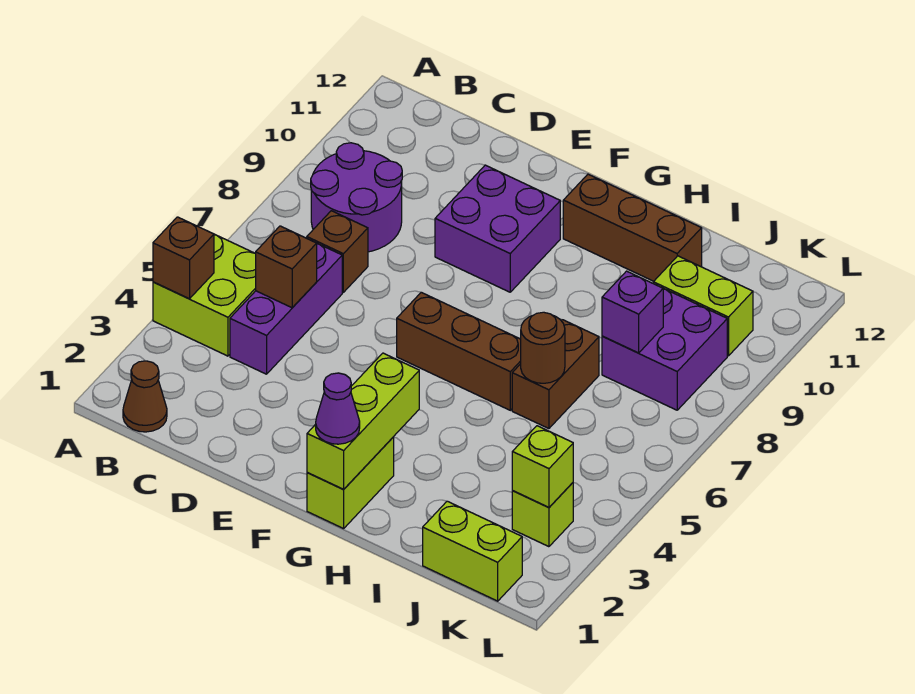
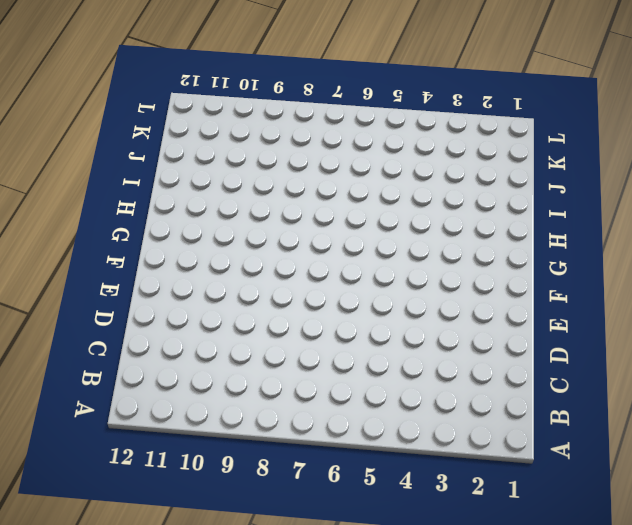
none -> lime 2x2 brick [153,234,256,356]
none -> brown 1x1 cone [123,361,167,432]
none -> purple 2x2 round brick [311,143,402,252]

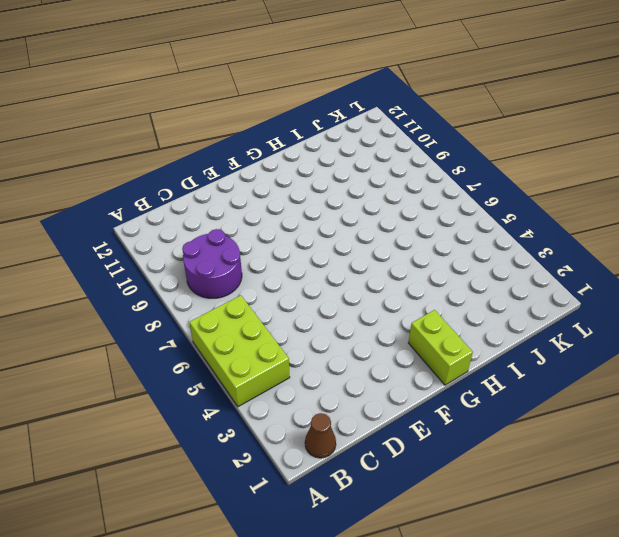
lime 2x3 brick [189,295,290,407] -> lime 2x2 brick [153,234,256,356]
none -> purple 1x3 brick [230,243,342,374]
none -> brown 1x1 brick [307,211,368,292]
none -> purple 2x2 brick [435,165,560,292]

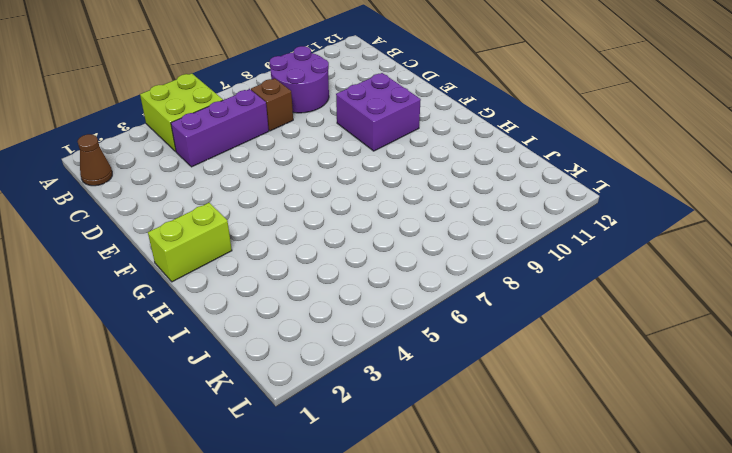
none -> brown 1x3 brick [397,292,521,410]
none -> brown 1x3 brick [563,174,702,281]
none -> brown 1x2 brick [512,320,599,429]

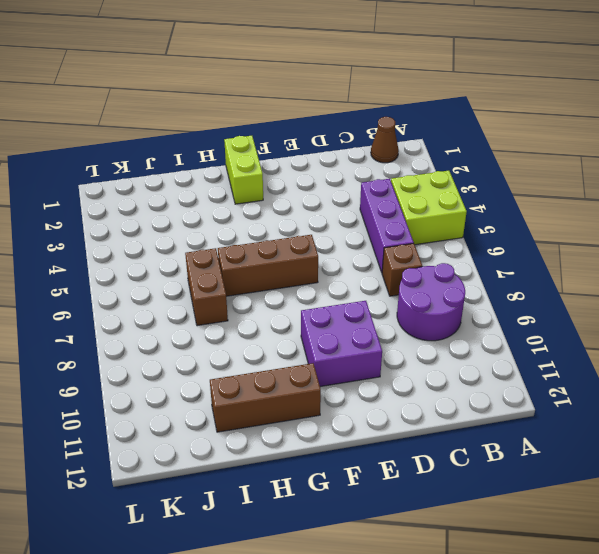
none -> lime 1x2 brick [423,501,522,601]
none -> purple 2x2 brick [602,289,727,410]
none -> lime 1x2 brick [653,256,753,356]

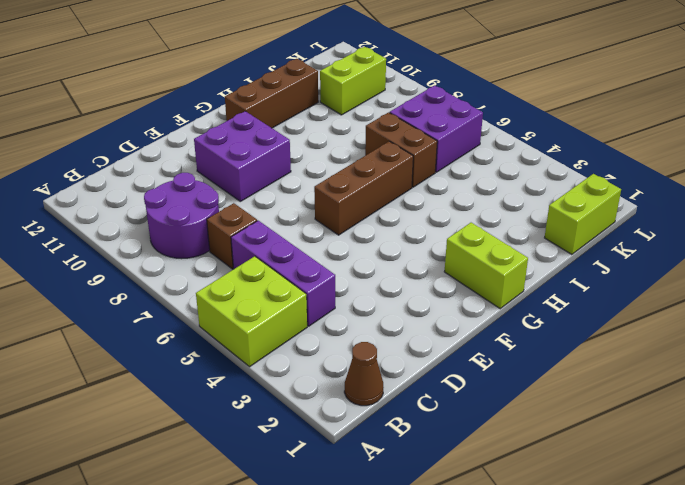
purple 2x2 brick [390,86,483,172] -> purple 2x2 brick moved to [602,289,727,410]
none -> lime 1x1 brick [512,483,573,547]
none -> brown 1x1 brick [153,217,214,299]
none -> brown 1x1 brick [256,226,317,308]

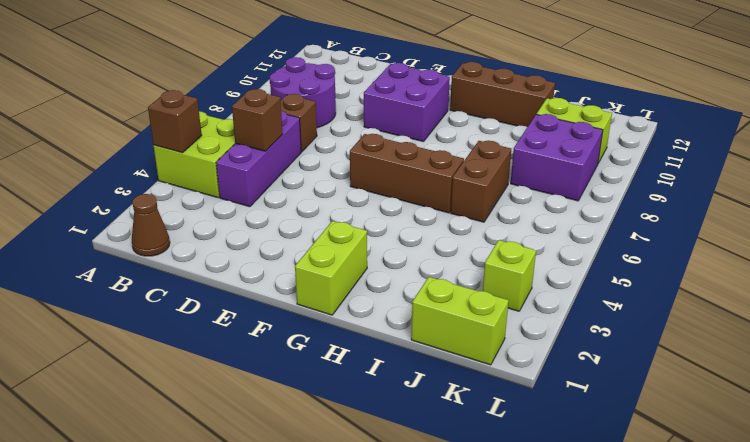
none -> lime 1x3 brick [307,353,419,489]
none -> brown 1x1 round brick [521,312,565,383]
none -> purple 1x1 brick [602,271,663,353]

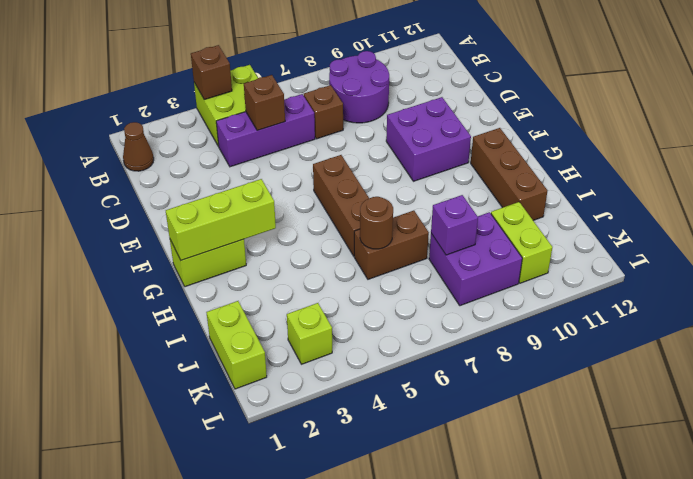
none -> lime 1x1 brick [512,426,573,507]
none -> purple 1x1 cone [316,373,360,444]

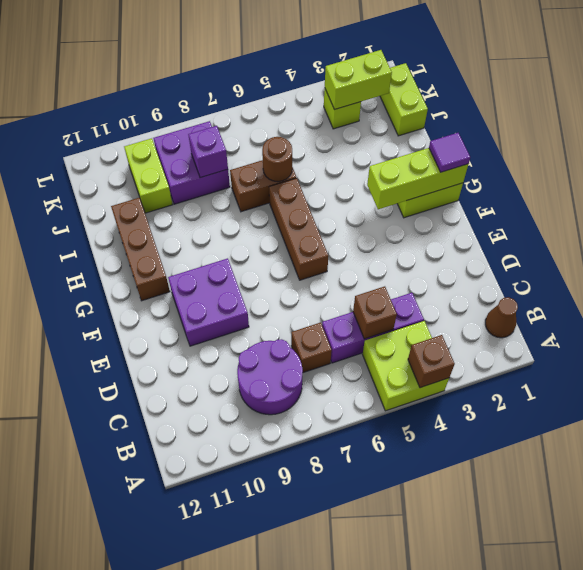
purple 1x1 tile [429,133,470,172] -> purple 1x1 cone [316,373,360,444]
lime 1x2 brick [325,50,392,110] -> lime 1x1 brick [512,426,573,507]

